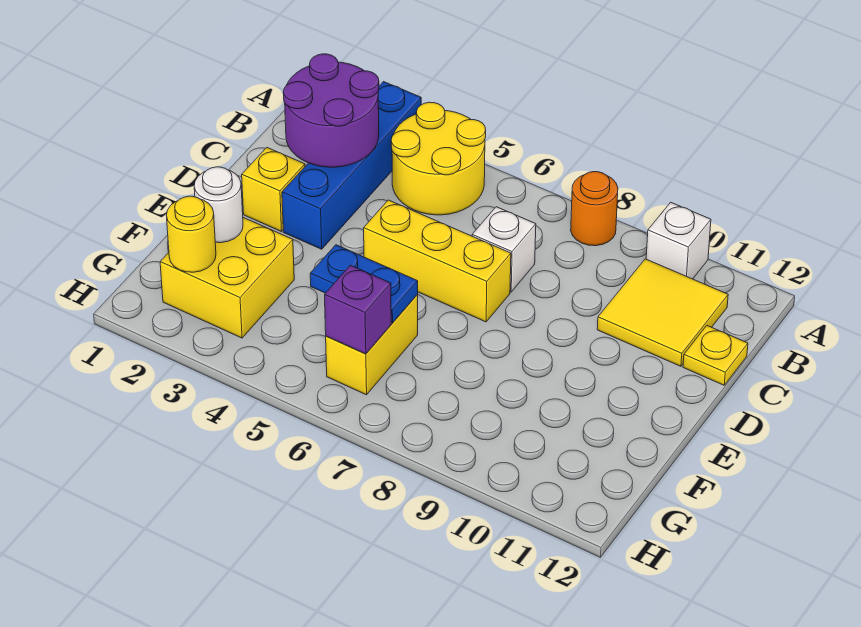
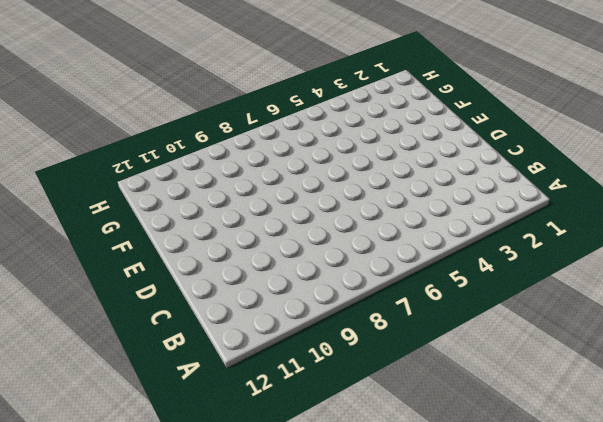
none -> blue 1x4 brick [282,82,421,249]
none -> yellow 2x2 round brick [391,102,486,215]
none -> orange 1x1 round brick [571,172,618,246]

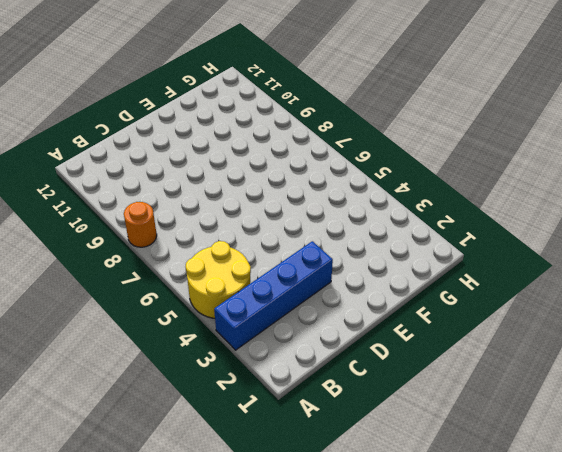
none -> white 1x1 brick [646,202,711,279]
none -> yellow 2x2 tile [597,259,728,366]
none -> white 1x1 brick [472,207,536,292]

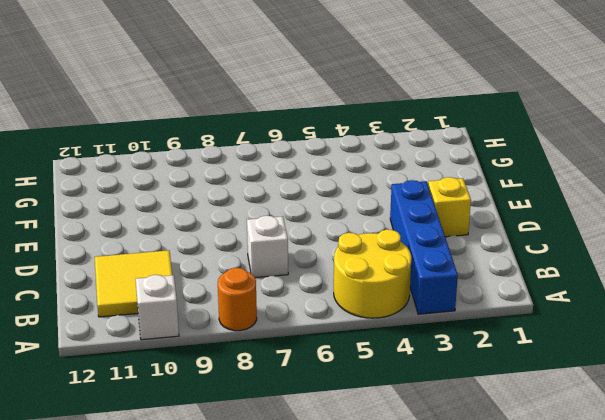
none -> yellow 1x1 plate [683,326,748,385]
none -> yellow 1x3 brick [364,200,511,322]
none -> yellow 2x2 brick [160,218,294,338]

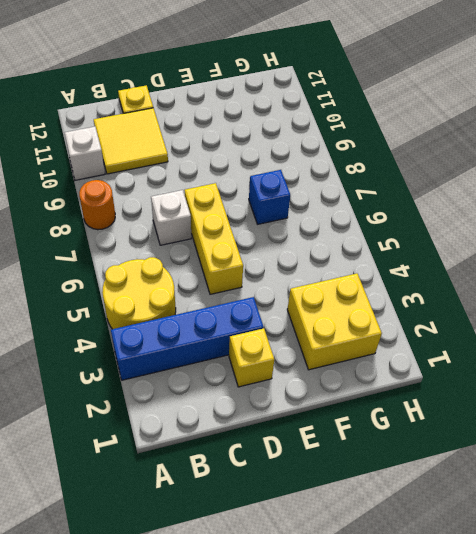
blue 1x1 brick [249,170,290,224] -> none
none -> yellow 1x2 brick [326,295,418,395]
none -> purple 2x2 round brick [283,54,379,167]
none -> white 1x1 round brick [194,167,243,243]

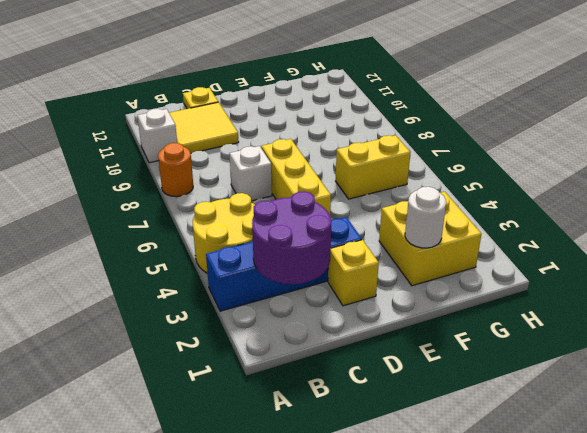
none -> blue 1x2 plate [310,245,418,323]
none -> yellow 1x1 round brick [166,196,216,272]
none -> purple 1x1 brick [325,265,391,354]

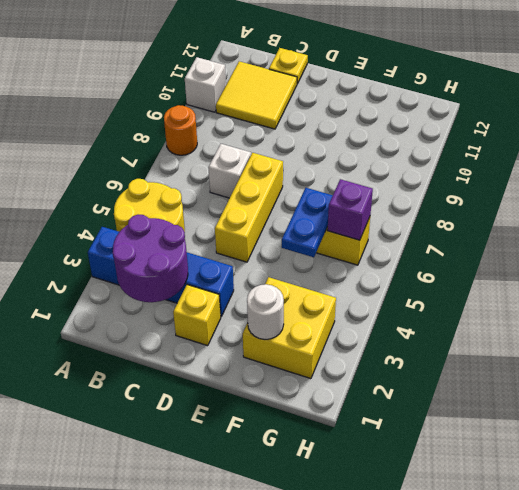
none -> yellow 1x1 round brick [166,196,216,272]

